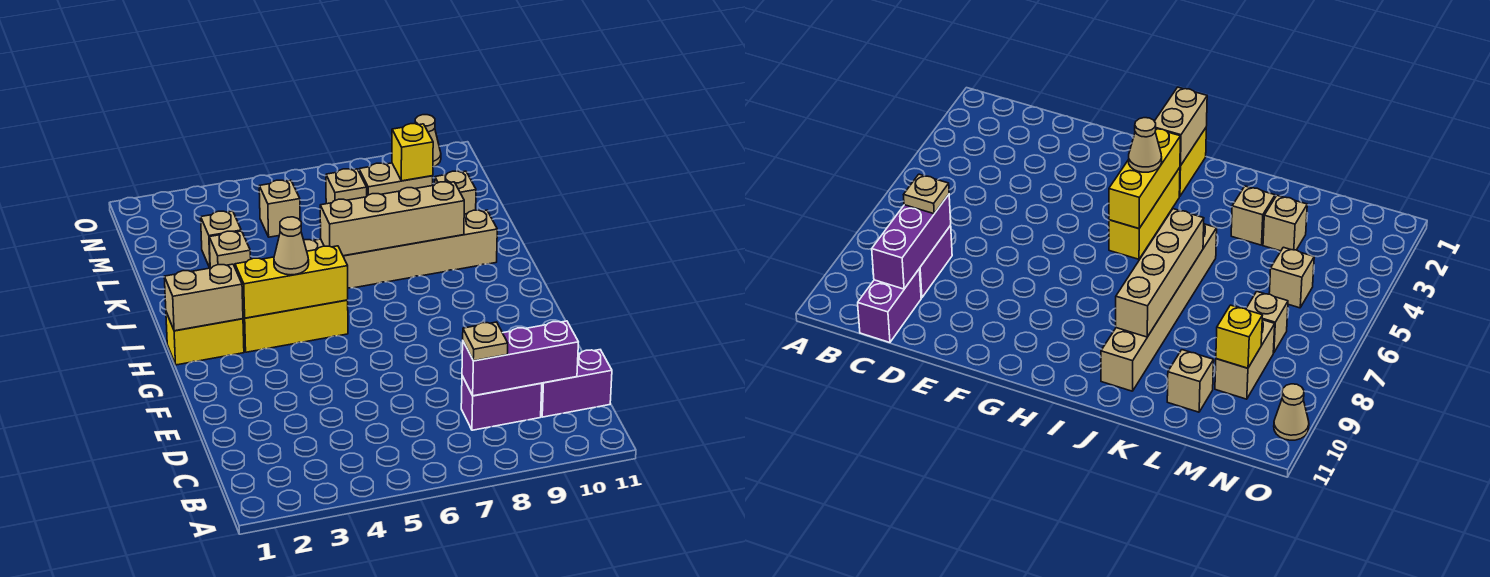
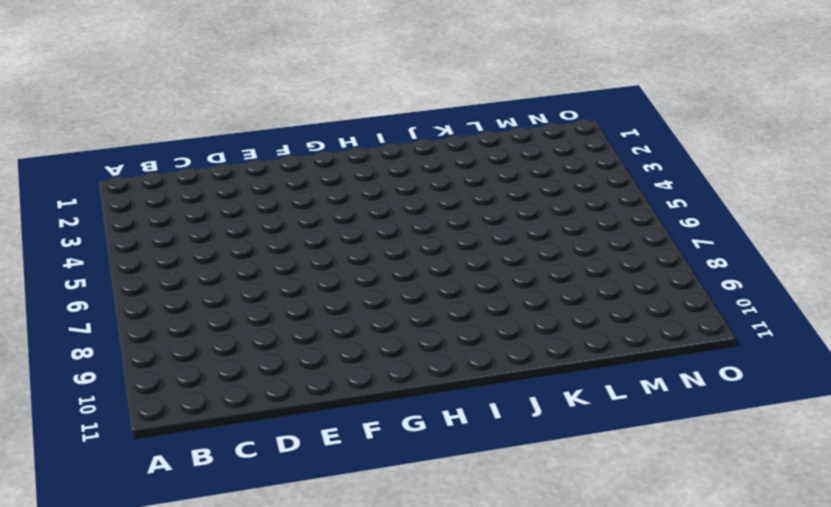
none -> purple 1x2 brick [461,376,542,430]
none -> purple 1x2 brick [541,350,612,417]
none -> yellow 1x2 brick [166,312,244,365]

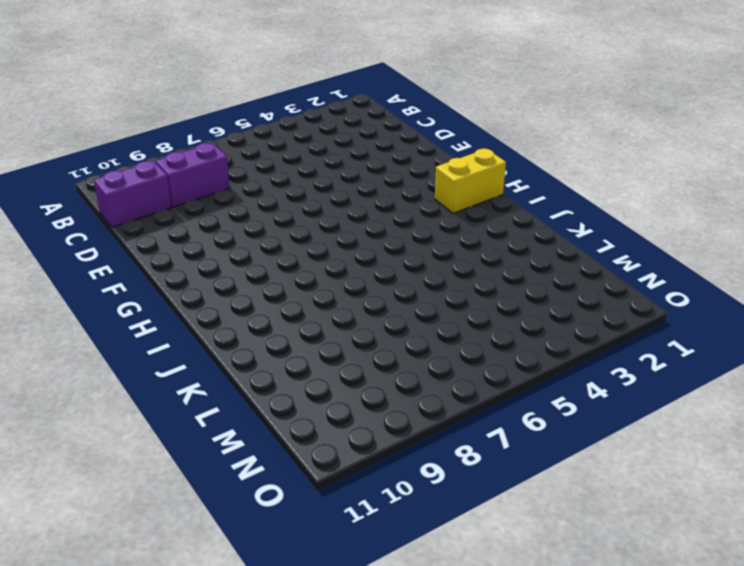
none -> yellow 1x3 brick [243,300,348,352]
none -> tan 1x6 brick [304,210,497,288]
none -> tan 1x1 brick [209,231,251,268]

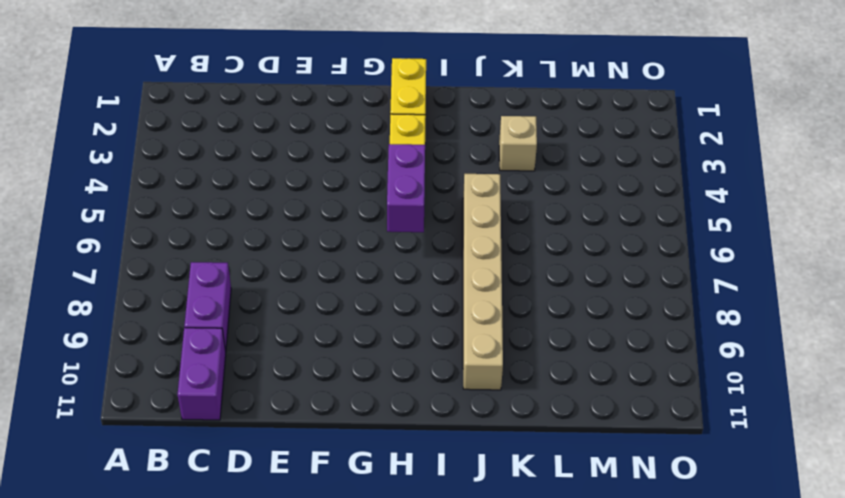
purple 1x2 brick [387,144,425,232] -> yellow 1x3 brick [235,246,348,318]
none -> tan 1x1 brick [201,211,241,268]
none -> tan 1x1 brick [435,171,476,214]
none -> tan 1x1 brick [259,180,300,237]

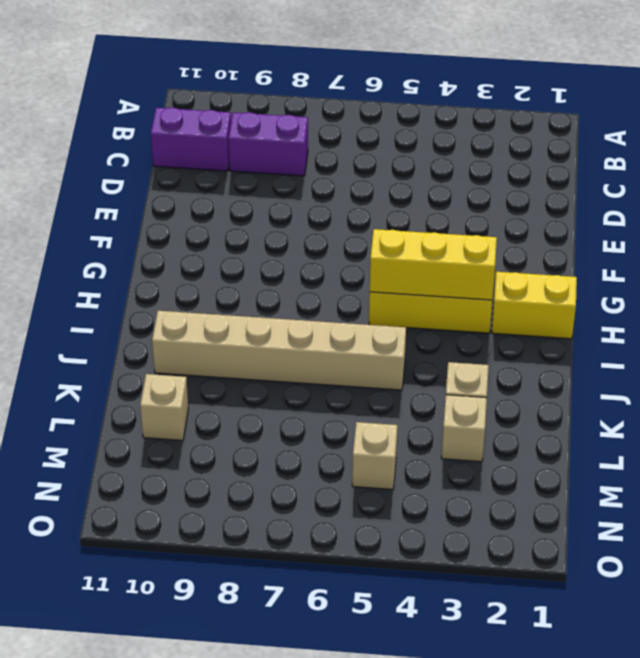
none -> tan 1x1 brick [326,169,367,204]
none -> tan 1x2 brick [359,163,433,196]
none -> tan 1x1 cone [415,115,441,167]

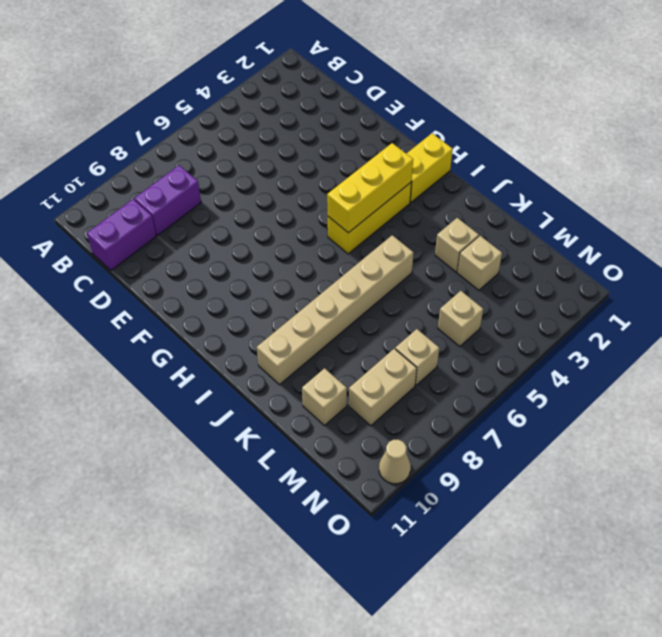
none -> purple 1x3 brick [462,321,578,396]
none -> tan 1x2 brick [164,264,243,331]
none -> tan 1x4 brick [320,182,464,256]

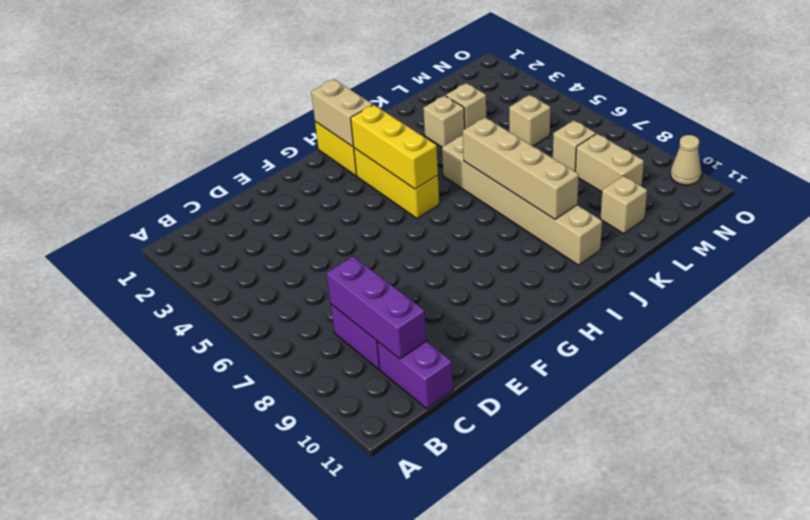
none -> yellow 1x1 brick [392,124,433,181]
none -> tan 1x1 plate [463,322,508,361]
none -> tan 1x1 cone [274,217,309,275]

